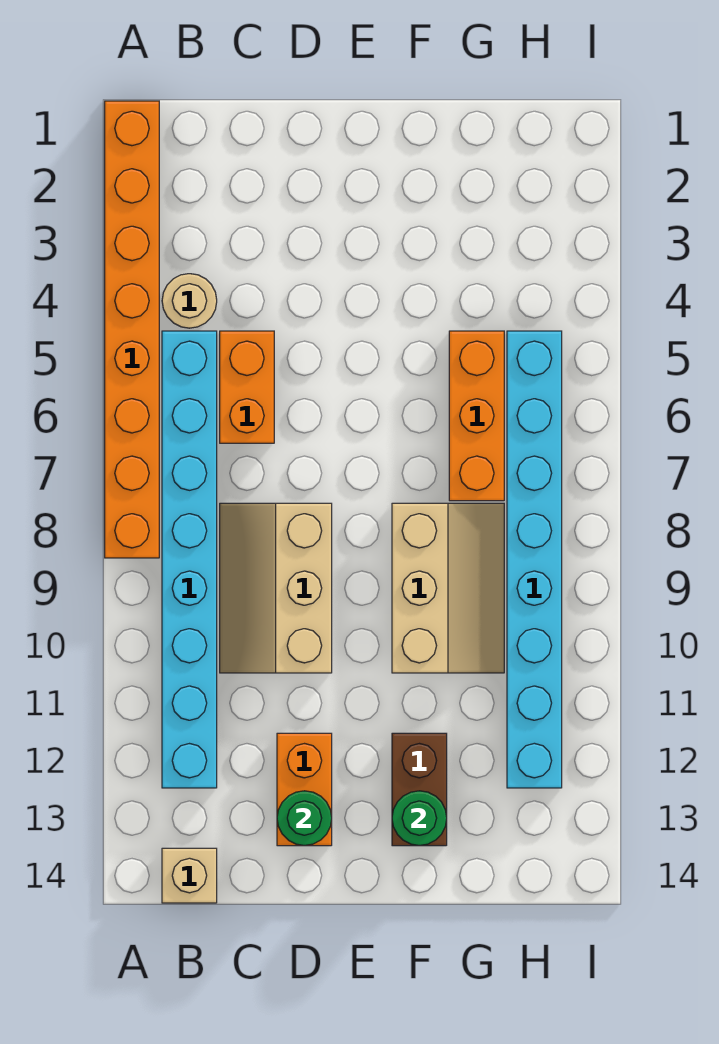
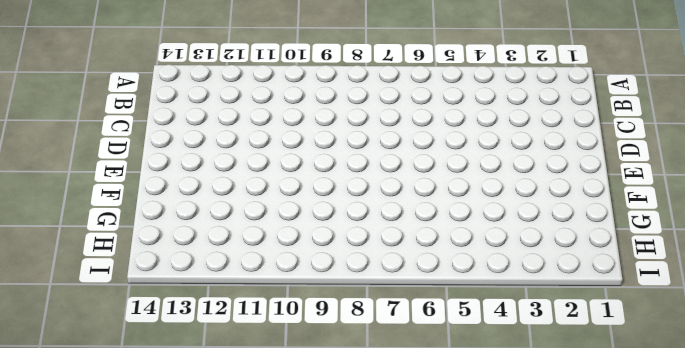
none -> orange 1x8 brick [105,101,159,558]
none -> tan 1x1 round brick [162,274,217,328]
none -> cyan 1x8 brick [162,331,217,788]

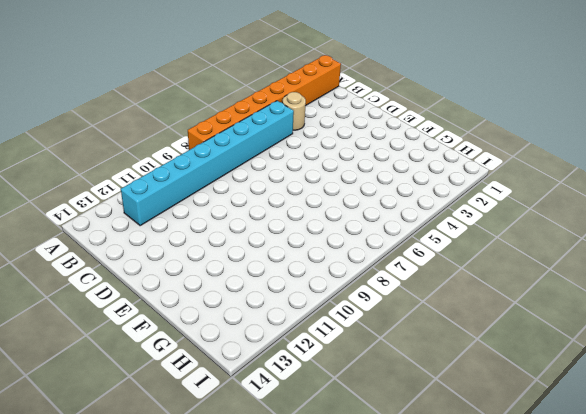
none -> tan 1x1 brick [162,848,217,903]
none -> orange 1x2 brick [220,331,274,443]
none -> tan 2x3 slope [220,503,332,673]

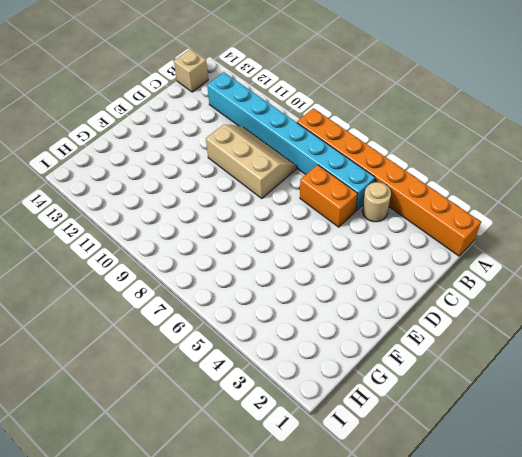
none -> orange 1x2 brick [277,733,332,846]
none -> tan 2x3 slope [392,503,504,673]
none -> brown 1x2 brick [392,733,447,846]

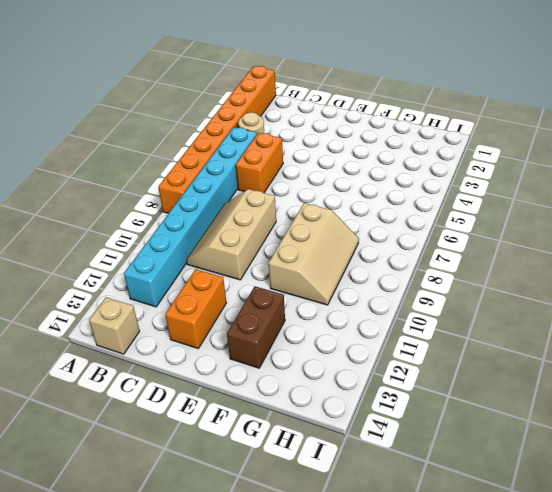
none -> orange 1x3 brick [449,331,504,501]
none -> cyan 1x8 brick [507,331,562,788]
none -> green 1x1 round brick [277,791,332,846]

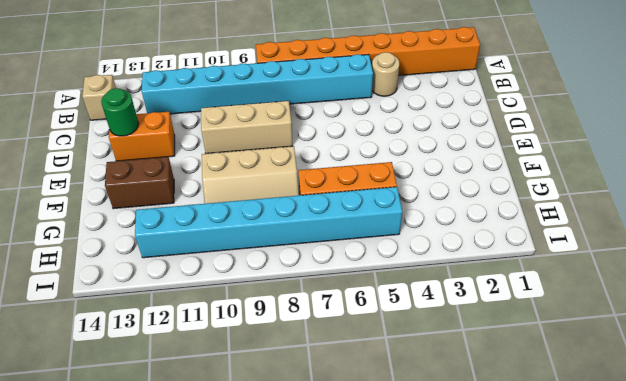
none -> orange 1x2 brick [220,331,274,443]
none -> green 1x1 round brick [392,791,447,846]

